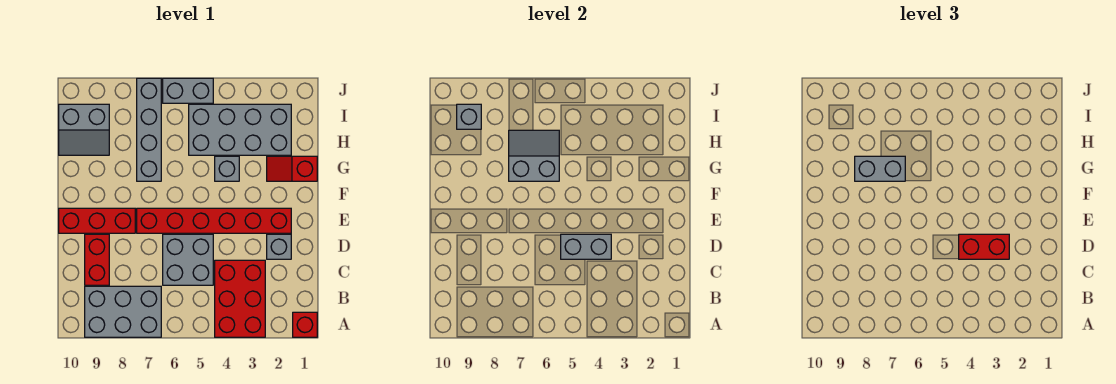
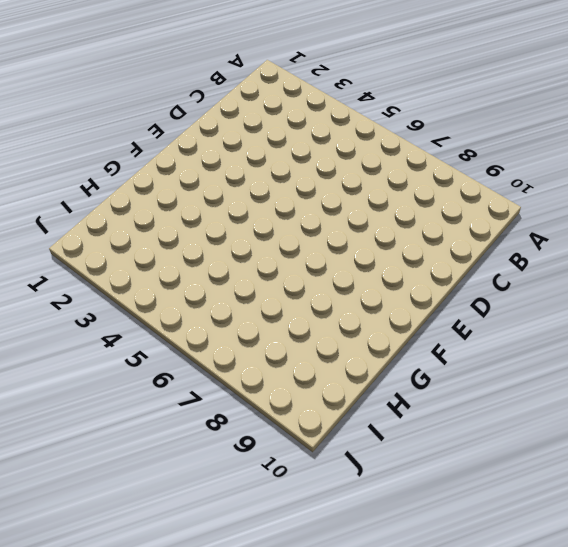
none -> red 1x1 brick [293,312,317,337]
none -> red 2x3 brick [215,260,265,337]
none -> grey 2x3 brick [85,286,161,337]

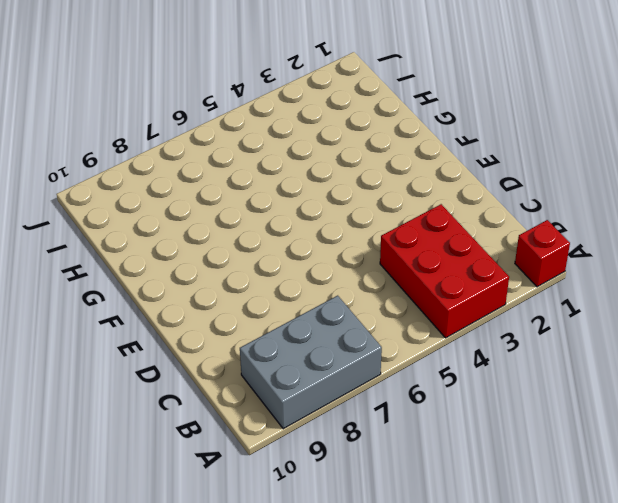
none -> grey 2x2 brick [163,234,213,285]
none -> red 1x2 brick [85,234,109,285]
none -> grey 1x1 brick [267,234,291,259]

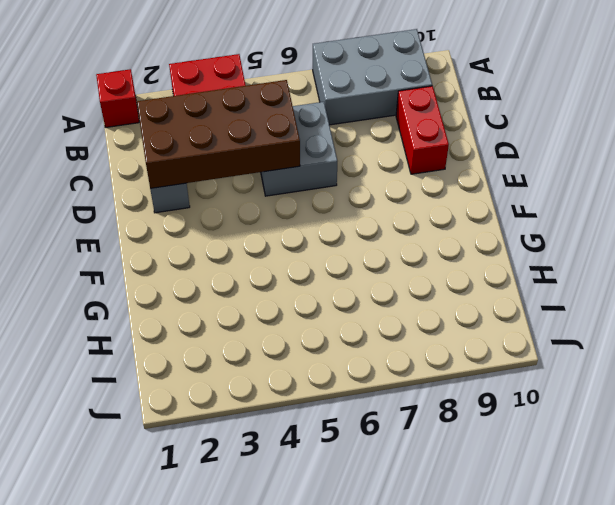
brown 2x4 brick [137,80,300,189] -> grey 1x2 brick [561,234,611,259]
none -> red 1x6 brick [137,208,291,233]
none -> red 1x3 brick [59,208,135,233]
none -> red 1x2 slope [267,156,317,181]

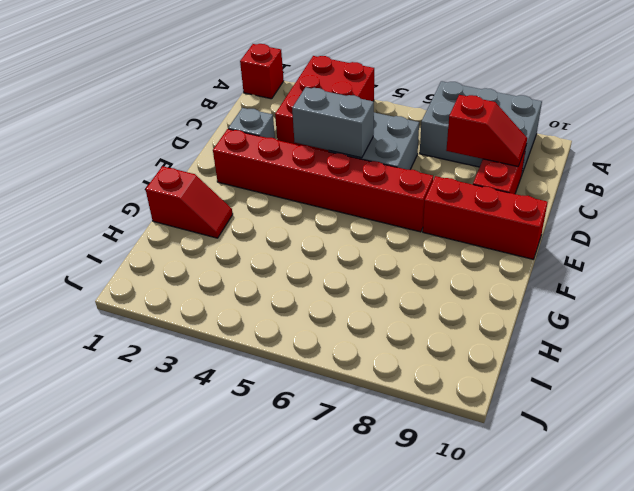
red 1x2 slope [446,95,527,166] -> none
none -> grey 1x1 brick [215,156,239,181]
none -> grey 1x4 brick [137,78,161,181]
none -> grey 2x4 brick [189,104,291,155]

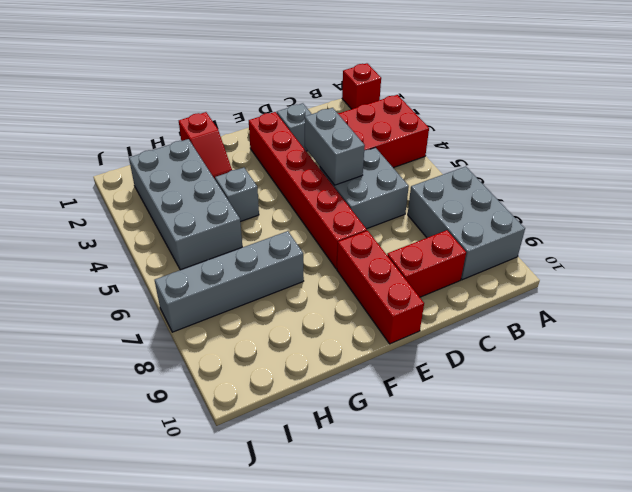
none -> grey 2x2 slope [59,104,109,155]
none -> grey 1x2 brick [163,78,213,103]
none -> grey 2x2 slope [509,130,559,181]

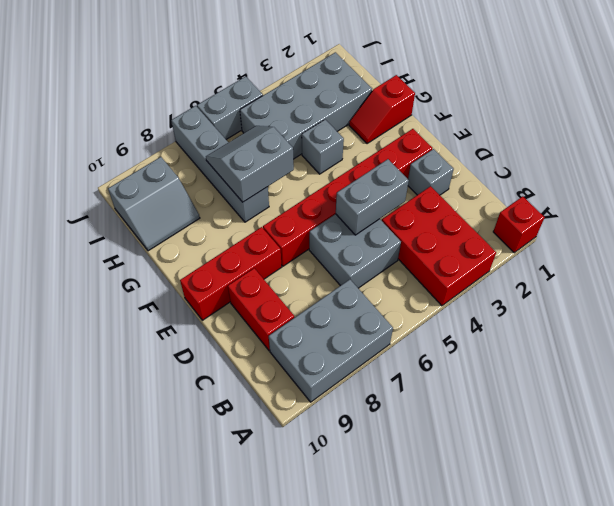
none -> grey 1x1 brick [457,104,481,129]
none -> red 1x2 brick [959,234,1009,259]
none -> grey 1x2 brick [855,156,905,181]

